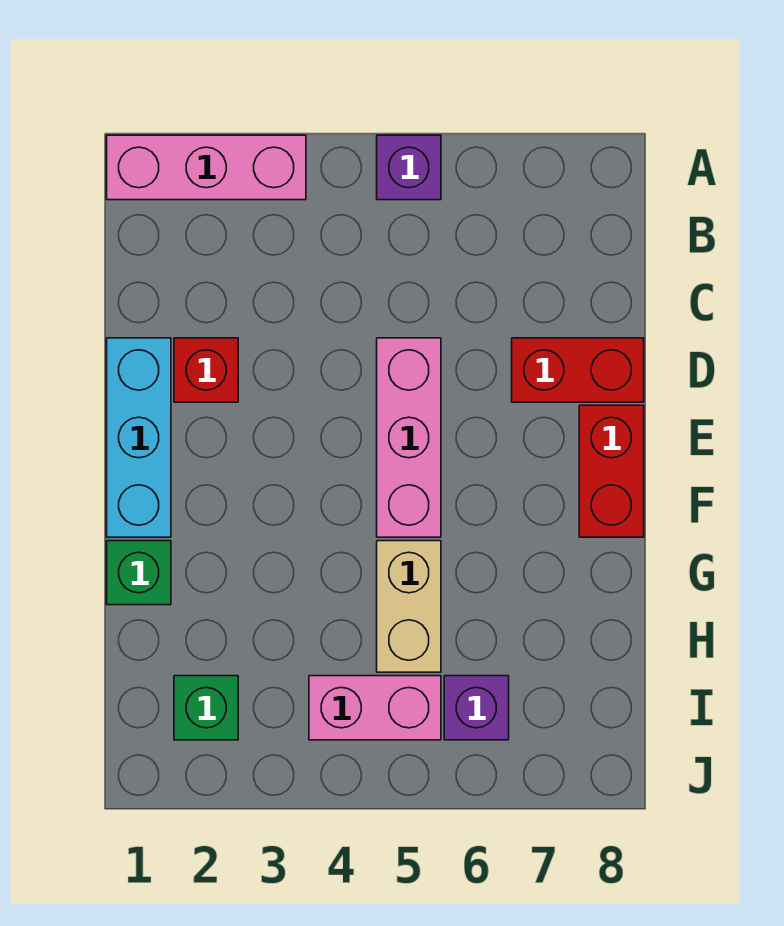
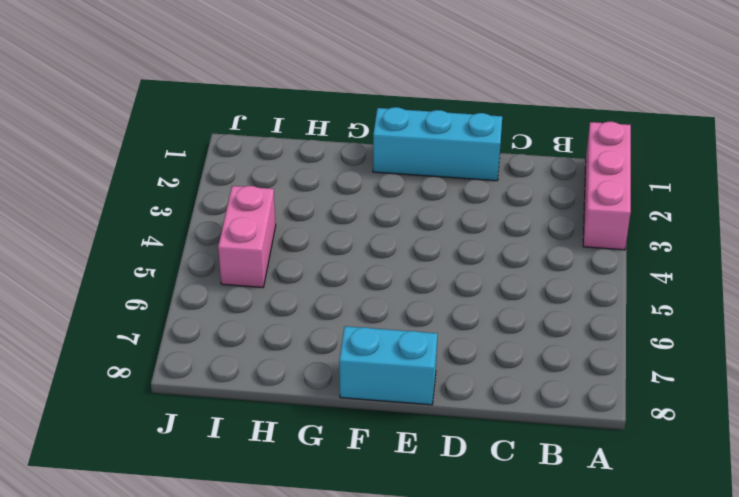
cyan 1x2 brick [339,326,437,405] -> red 1x2 brick [579,405,644,537]
none -> purple 1x1 brick [377,135,441,200]
none -> red 1x1 brick [174,338,238,402]
none -> pink 1x3 brick [377,338,441,537]

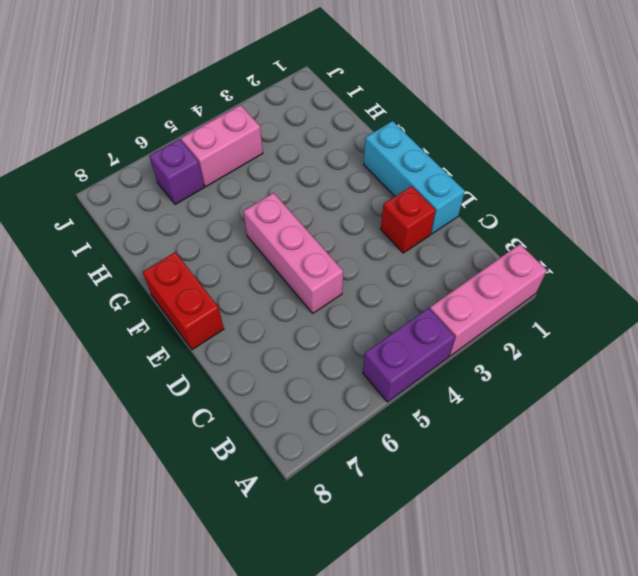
purple 1x2 brick [363,308,455,402] -> purple 1x1 brick [377,135,441,200]
none -> red 1x2 brick [512,338,644,402]
none -> green 1x1 brick [107,541,171,605]
none -> tan 1x2 brick [377,541,441,672]

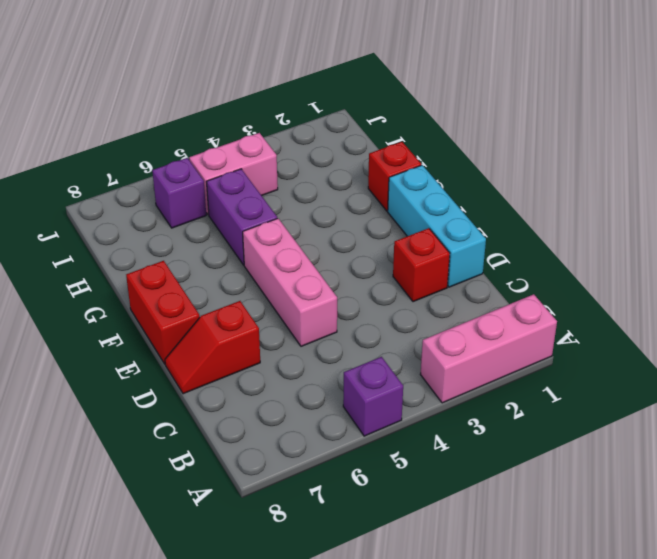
red 1x2 slope [165,301,260,394] -> red 1x2 brick [512,338,644,402]
red 1x1 brick [368,142,421,211] -> green 1x1 brick [107,541,171,605]
purple 1x2 brick [206,169,277,265] -> tan 1x2 brick [377,541,441,672]
none -> green 1x1 brick [174,676,238,740]

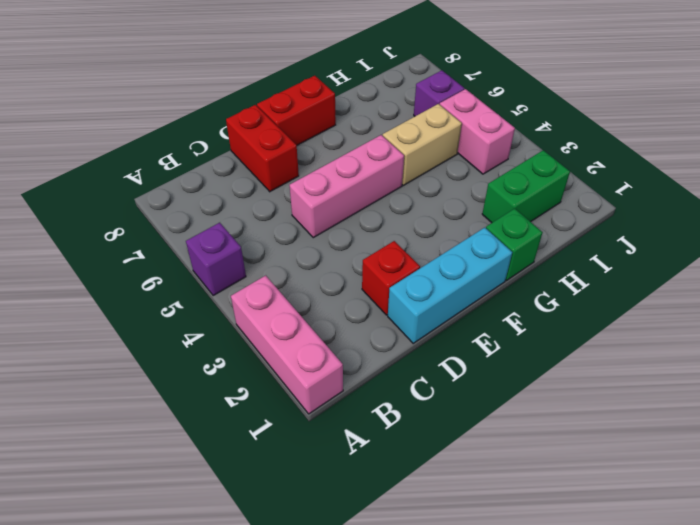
green 1x2 brick [482,150,570,223] -> green 1x1 brick [174,676,238,740]

